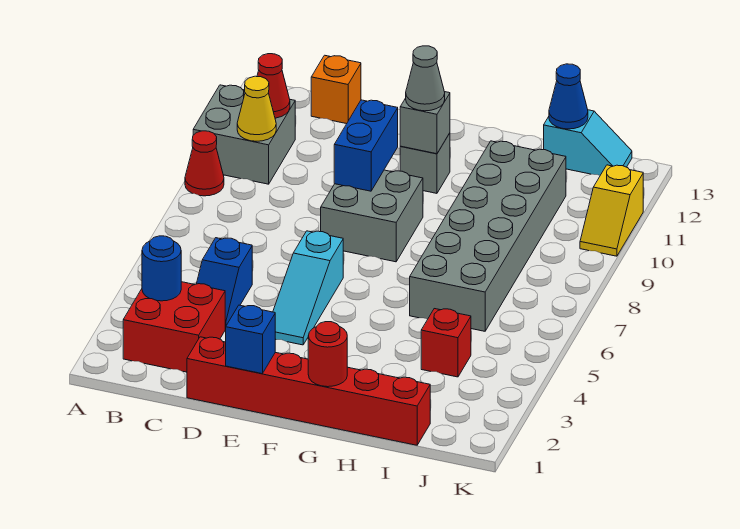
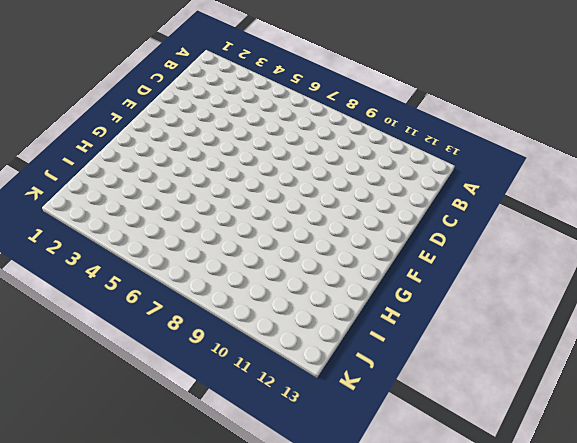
none -> red 1x1 cone [185,131,224,196]
none -> grey 2x2 brick [193,85,295,184]
none -> red 2x2 brick [123,282,225,372]

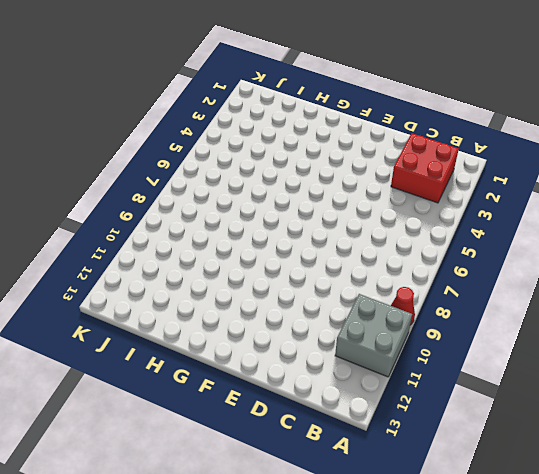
none -> blue 1x2 slope [197,238,252,329]
none -> orange 1x1 brick [311,55,361,124]
none -> red 1x6 brick [187,337,430,445]

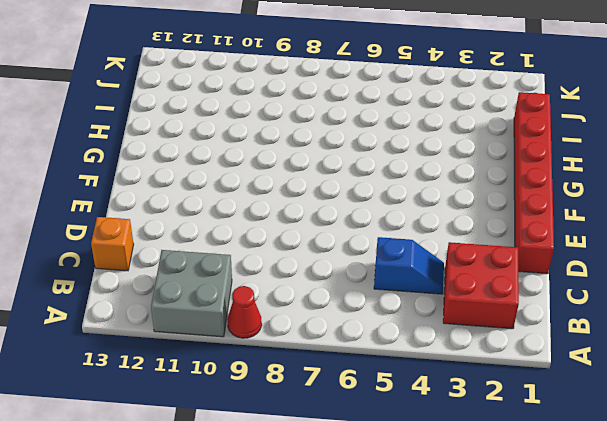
none -> cyan 1x3 slope [273,231,343,345]
none -> grey 2x2 brick [321,170,423,262]
none -> grey 1x1 brick [400,133,450,193]

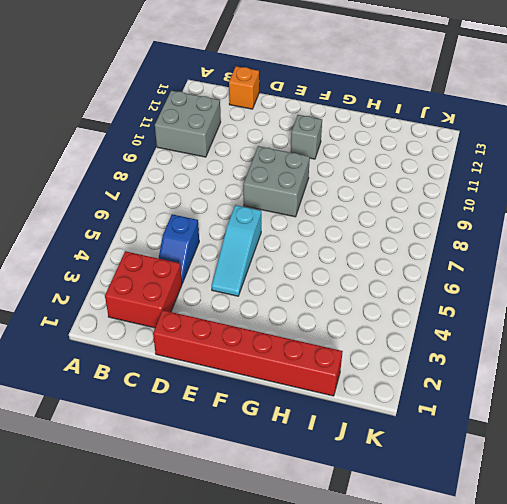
none -> red 1x1 cone [185,131,224,196]
none -> grey 2x6 brick [410,141,566,331]
none -> red 1x1 brick [421,309,471,377]

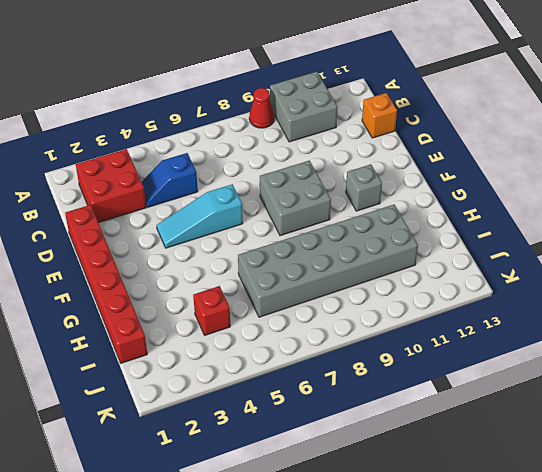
none -> cyan 1x2 slope [544,110,632,175]
none -> yellow 1x2 slope [580,165,643,256]
none -> blue 1x1 round brick [142,236,181,301]

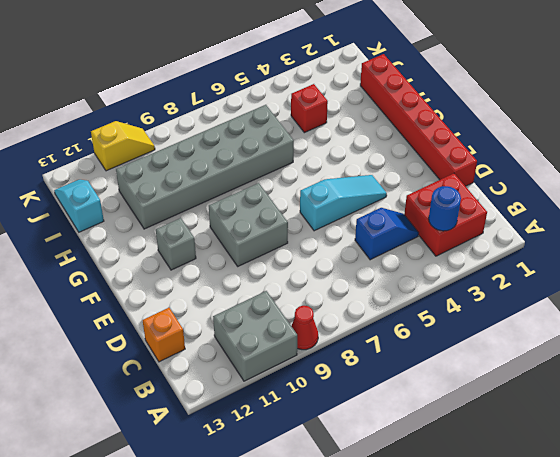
none -> yellow 1x1 cone [237,76,276,141]
none -> red 1x1 cone [257,54,290,118]
none -> blue 1x1 brick [226,305,276,374]

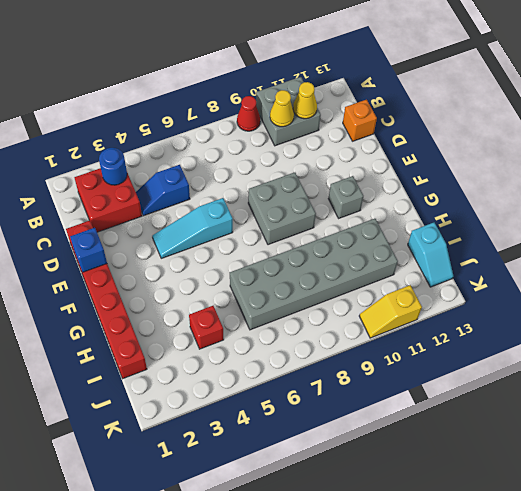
yellow 1x1 cone [293,82,317,119] -> red 1x1 cone [257,54,290,118]
none -> blue 1x2 brick [334,100,398,191]
none -> grey 1x1 brick [400,92,450,154]
none -> red 1x1 round brick [308,322,347,387]

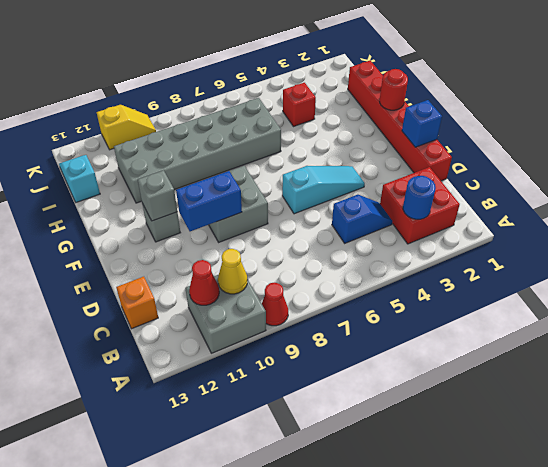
none -> blue 1x1 cone [549,64,588,129]
none -> grey 1x1 cone [406,46,445,111]

